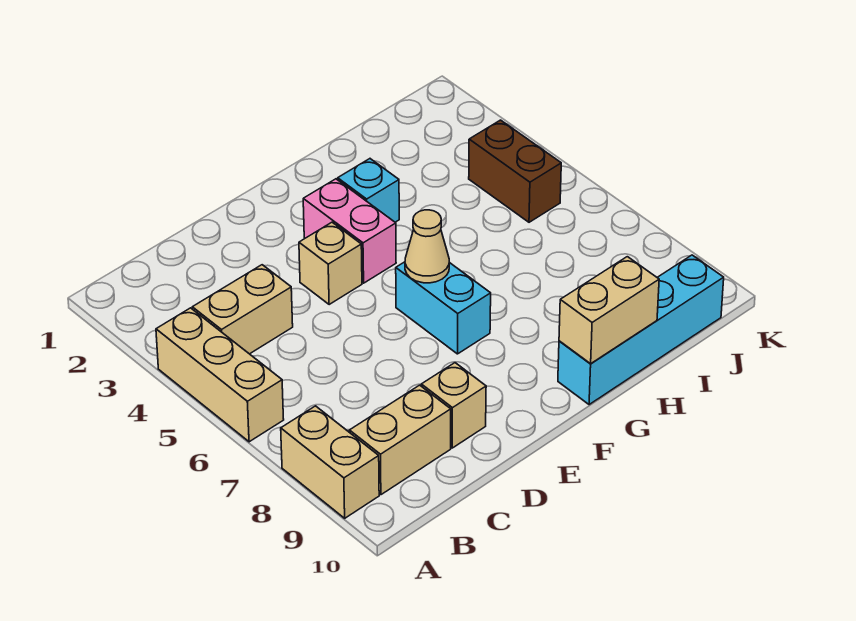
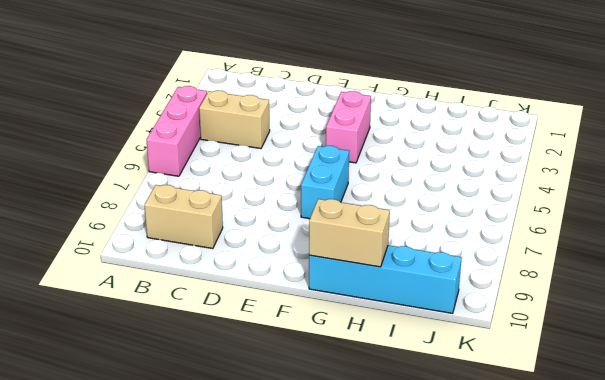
pink 1x3 brick [147,86,207,176] -> tan 1x3 brick [156,308,284,442]
none -> tan 1x2 brick [281,406,379,518]
none -> tan 1x1 brick [421,363,486,448]
none -> tan 1x1 brick [299,222,362,305]

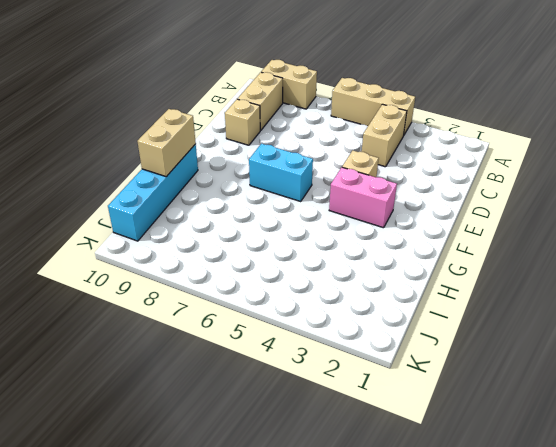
none -> cyan 1x1 brick [338,159,399,222]
none -> brown 1x2 brick [469,120,561,222]
none -> tan 1x1 cone [405,210,449,283]

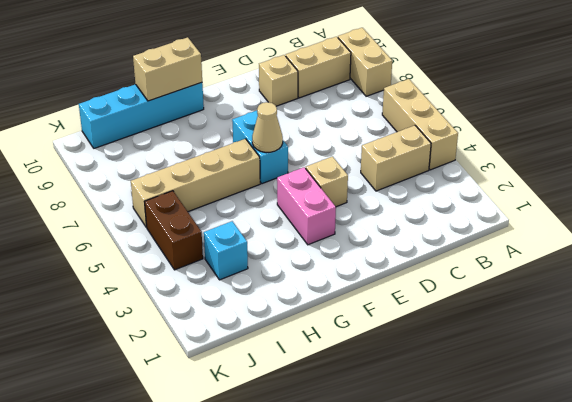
tan 1x4 brick [131,139,260,227] -> none
cyan 1x1 brick [204,221,248,280] -> cyan 1x1 brick moved to [338,159,399,222]

